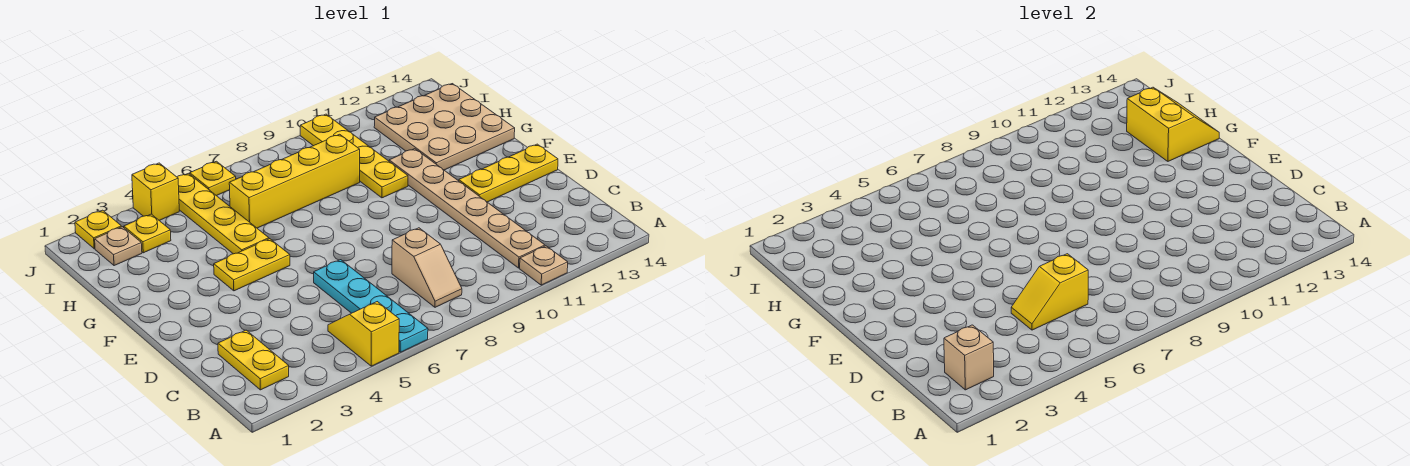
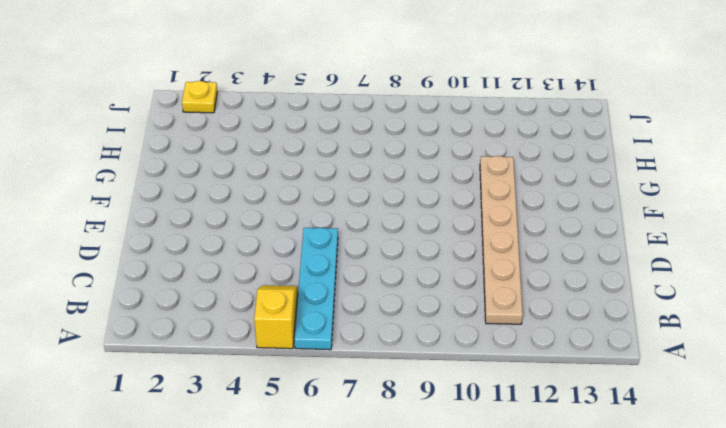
none -> tan 1x1 plate [520,246,568,285]
none -> yellow 1x2 plate [218,330,289,390]
none -> tan 1x2 slope [392,228,462,307]

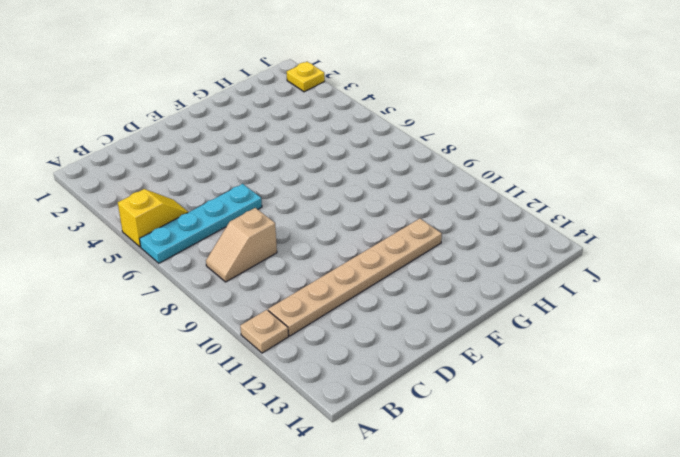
none -> yellow 1x2 plate [218,330,289,390]
none -> yellow 1x3 plate [459,144,558,202]
none -> yellow 1x2 plate [214,239,290,291]

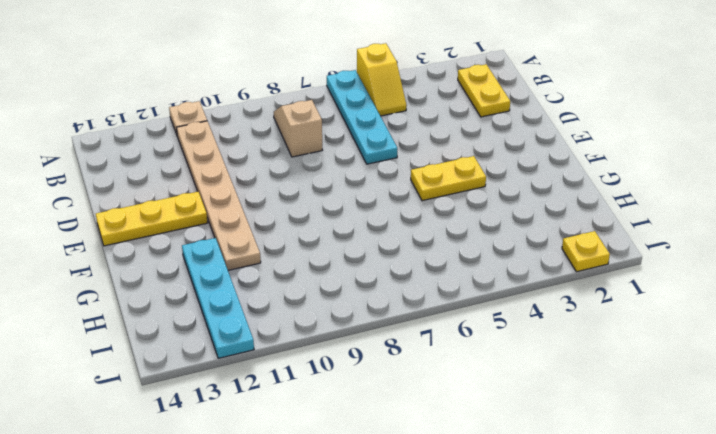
cyan 1x4 plate [182,238,254,358] -> tan 3x3 plate [374,84,515,170]
none -> yellow 1x4 plate [177,173,269,254]
none -> yellow 1x4 plate [300,114,408,198]
none -> yellow 1x4 brick [229,134,360,228]

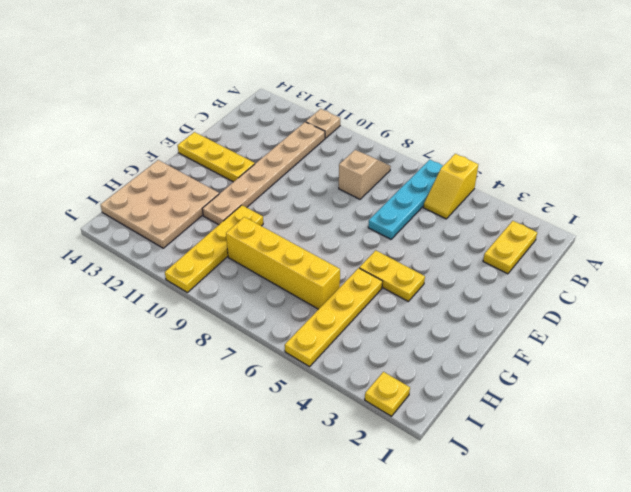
none -> tan 1x1 plate [95,227,142,266]
none -> yellow 1x1 plate [124,214,171,253]
none -> yellow 1x1 brick [132,163,179,221]

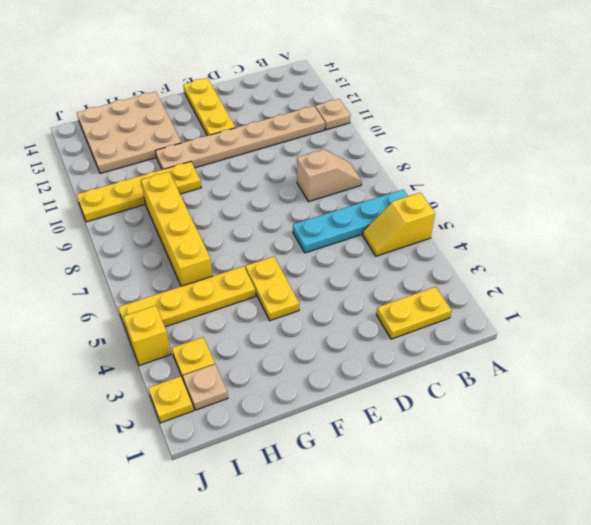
none -> yellow 1x1 plate [190,161,236,196]
none -> tan 1x1 brick [944,325,994,390]
none -> yellow 1x2 slope [1011,254,1088,330]

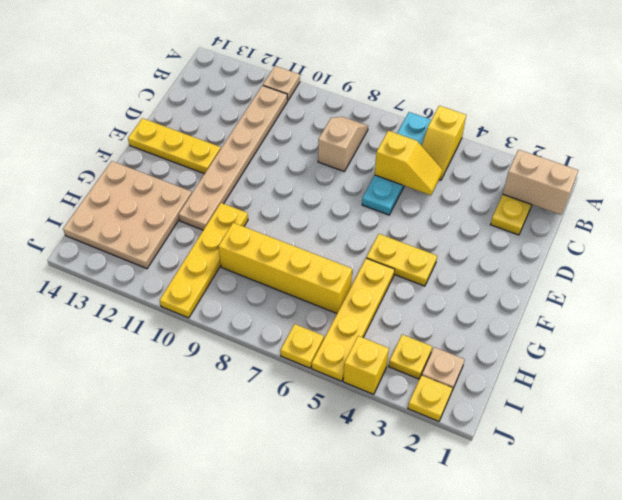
tan 1x2 brick [503,150,578,215] -> tan 1x1 brick [944,325,994,390]
none -> yellow 2x2 slope [1127,87,1219,161]

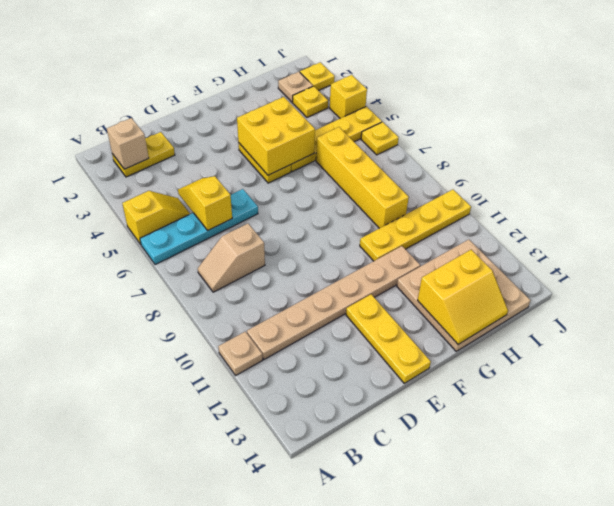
yellow 2x2 brick [237,97,315,175] -> none

